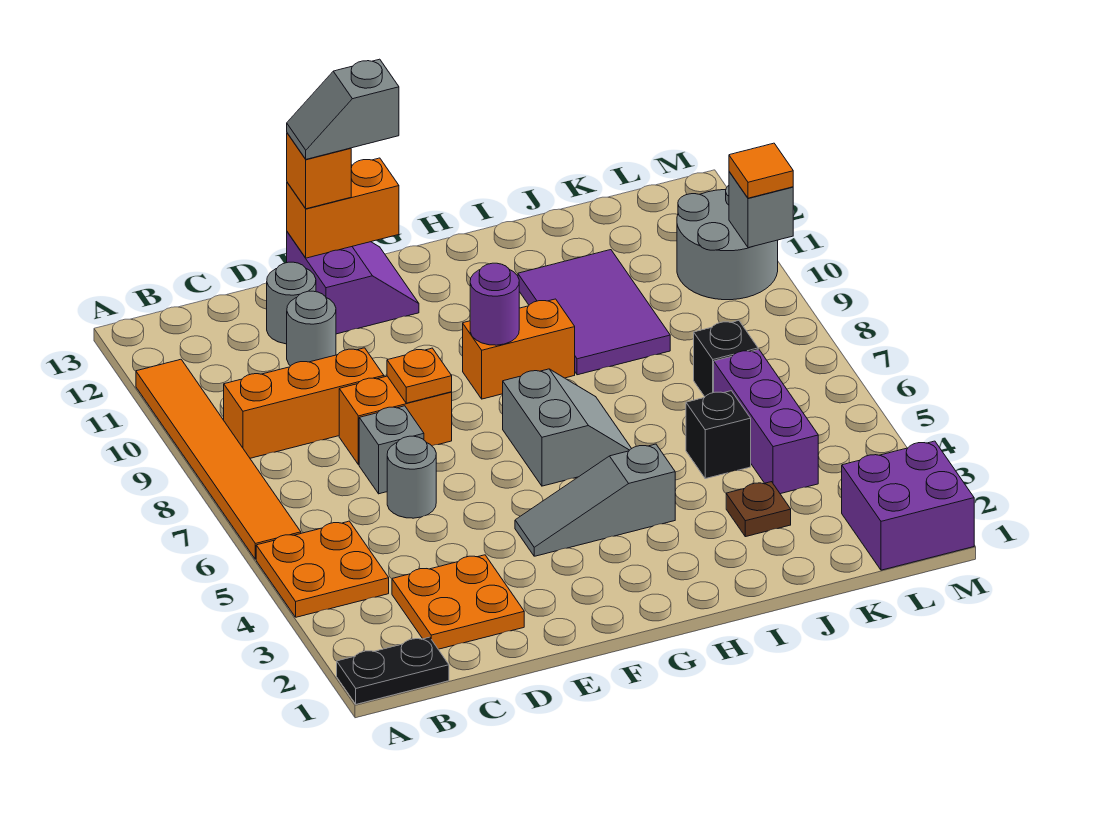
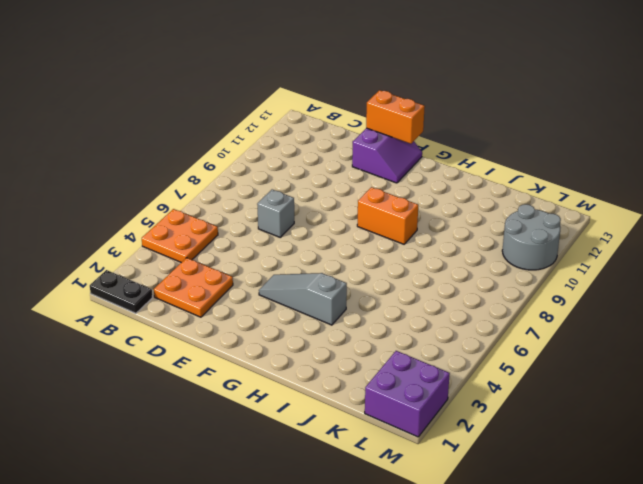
none -> orange 1x6 tile [136,359,301,559]
none -> orange 1x3 brick [224,348,384,458]
none -> grey 1x1 round brick [387,436,436,518]

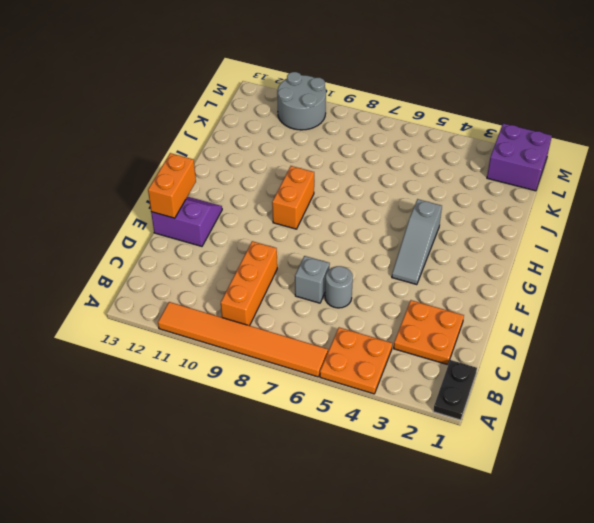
none -> orange 1x2 brick [339,376,452,465]
none -> grey 1x1 round brick [287,291,336,366]
none -> grey 1x1 round brick [267,262,316,344]

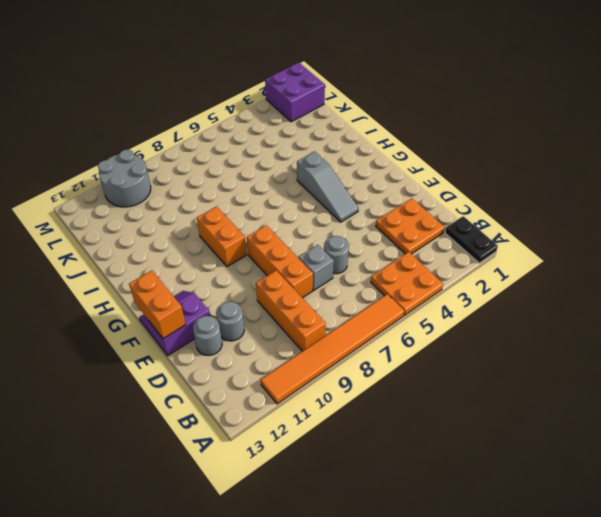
orange 1x3 brick [247,225,313,298] -> orange 1x2 brick [339,376,452,465]
none -> grey 2x2 slope [503,369,632,486]
none -> purple 2x3 tile [518,250,670,375]
none -> brown 1x1 plate [726,482,791,537]

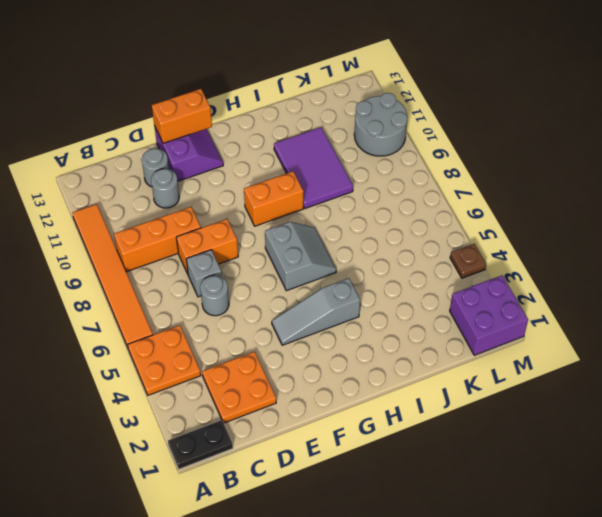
brown 1x1 plate [450,244,486,278] -> brown 1x1 plate moved to [726,482,791,537]
none -> black 1x1 brick [686,391,751,479]
none -> purple 1x3 brick [714,350,818,494]
none -> black 1x1 brick [694,321,758,397]

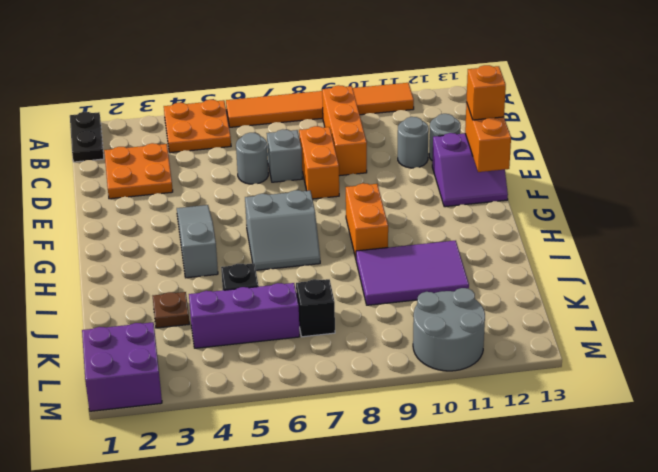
none -> orange 1x1 plate [387,348,452,403]
none -> purple 1x1 round brick [470,263,519,345]
none -> grey 1x1 brick [729,172,793,248]

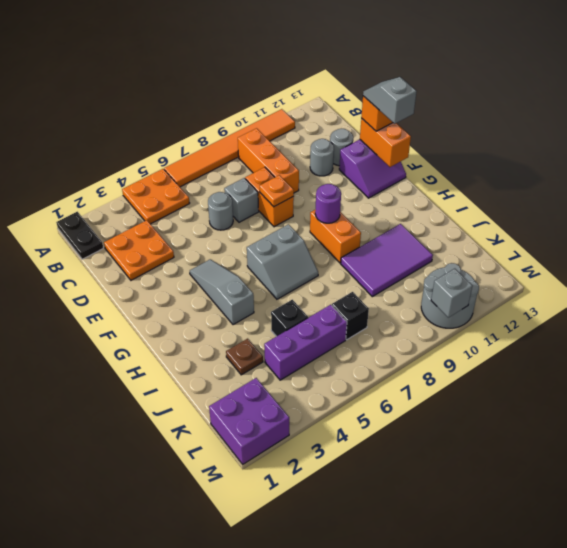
none -> orange 1x1 tile [729,143,793,198]

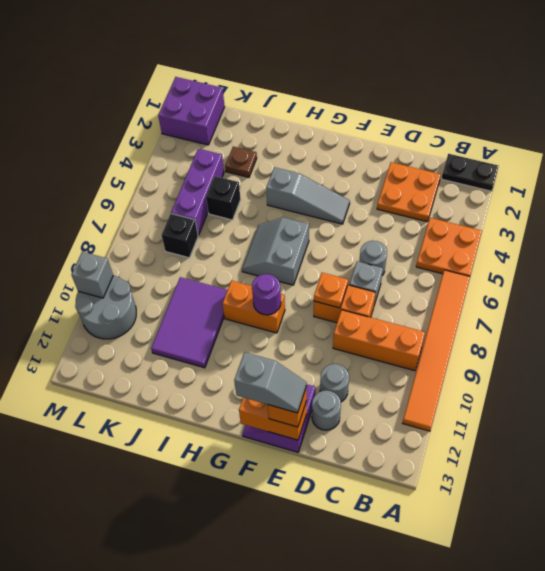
none -> orange 1x1 tile [729,143,793,198]

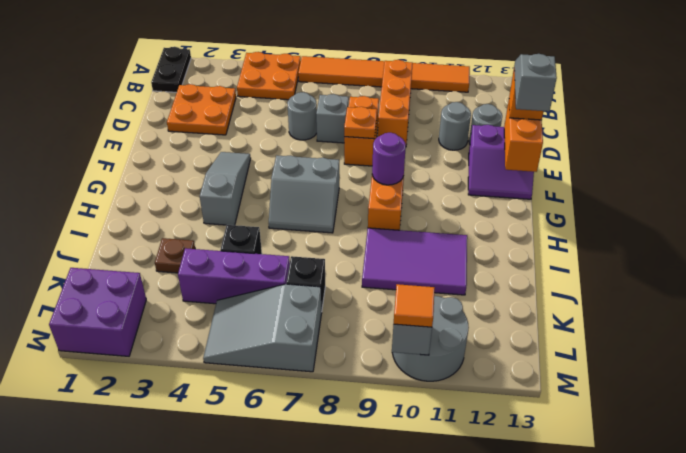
grey 2x3 slope [203,284,322,372] -> none

